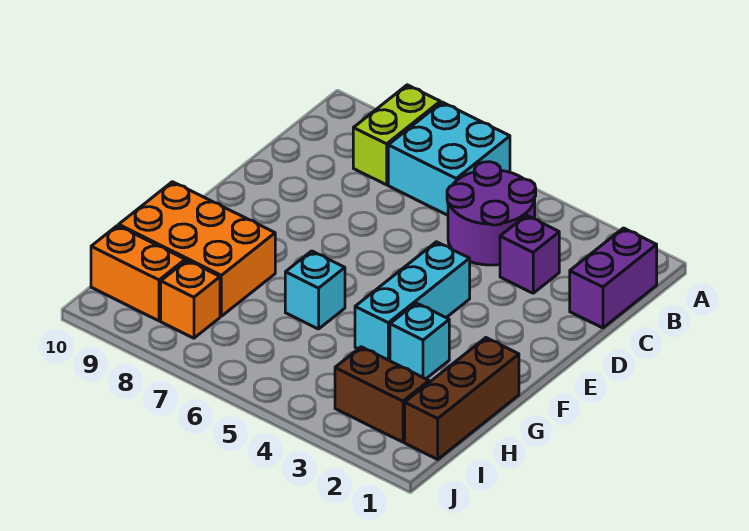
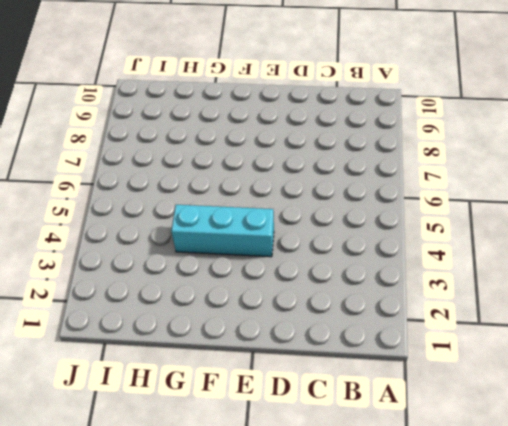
none -> cyan 2x2 brick [388,102,510,215]
none -> lime 1x2 brick [353,85,440,185]
none -> purple 1x2 brick [570,228,657,328]

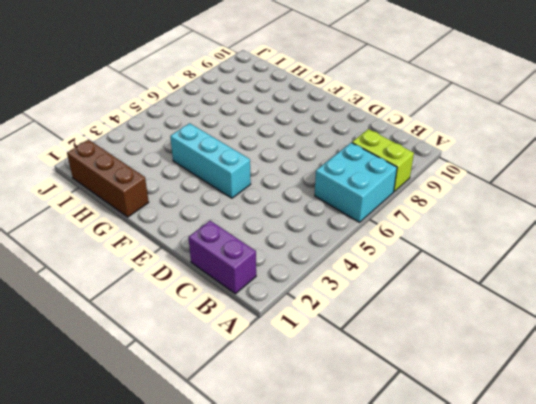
none -> purple 2x2 round brick [447,162,536,265]
none -> purple 1x1 brick [500,215,559,293]
none -> cyan 1x1 brick [390,303,449,379]

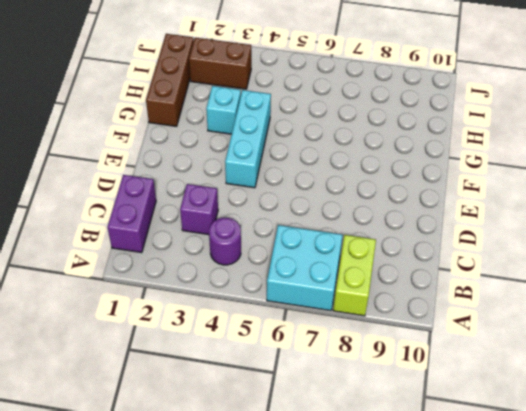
purple 1x1 round brick [209,218,241,265] -> purple 2x2 round brick [447,162,536,265]
none -> cyan 1x1 brick [285,251,345,329]
none -> orange 2x3 brick [119,182,275,316]
none -> orange 1x1 brick [161,260,220,338]

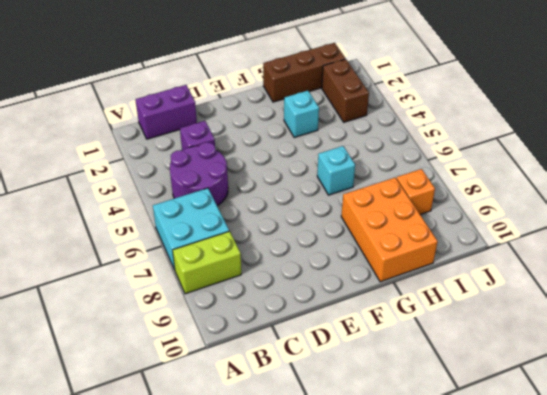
none -> cyan 1x3 brick [355,242,470,361]
none -> orange 1x2 brick [91,226,185,321]

